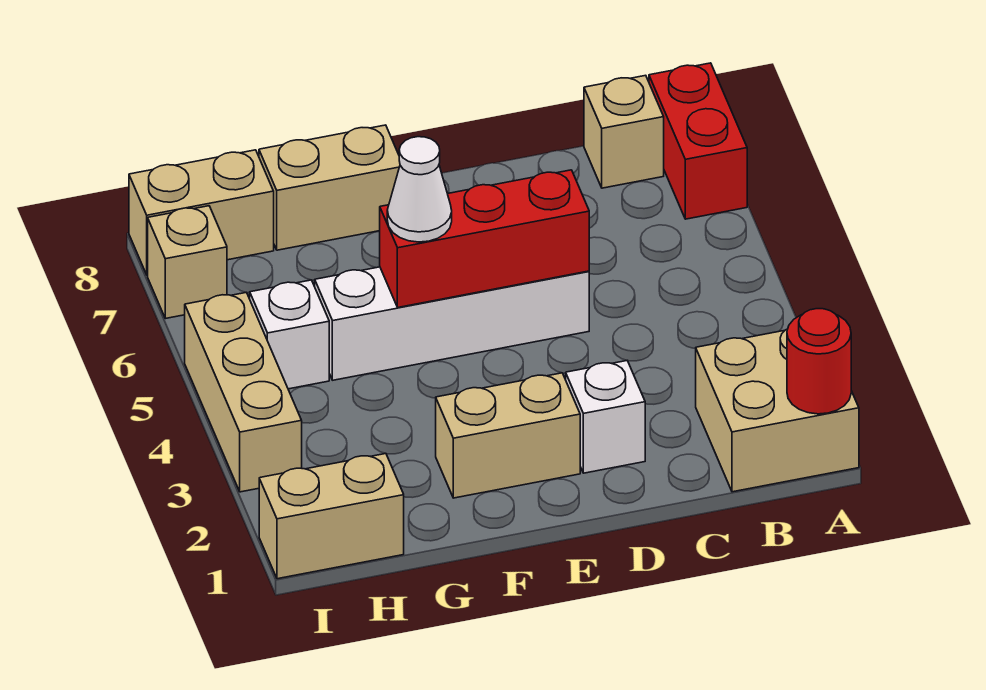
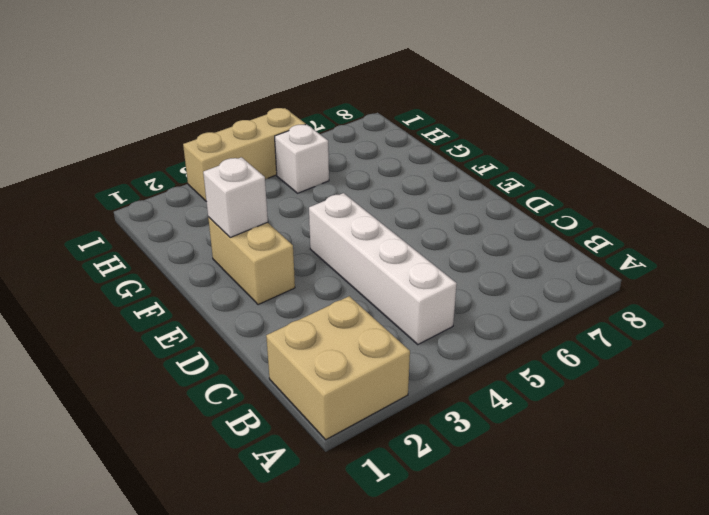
white 1x4 brick [309,193,457,344] -> white 1x4 brick moved to [315,267,589,380]
white 1x1 brick [203,157,268,238] -> white 1x1 brick moved to [566,360,645,473]
none -> red 1x2 brick [649,63,747,219]
none -> tan 1x1 brick [584,75,664,188]
none -> tan 1x2 brick [259,125,400,250]

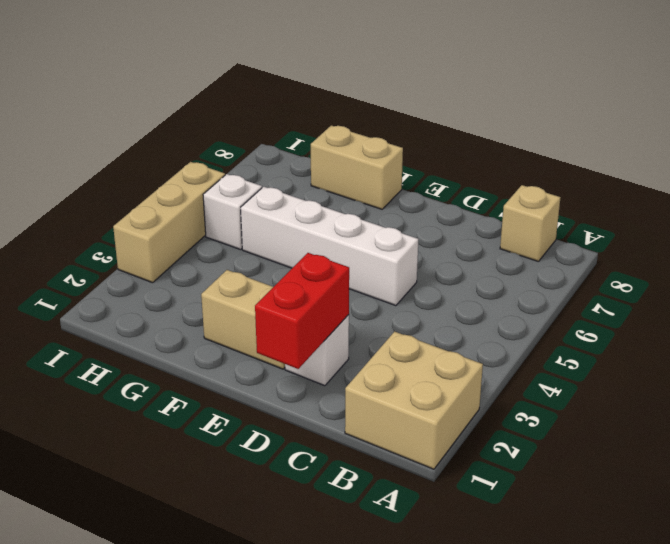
red 1x2 brick [255,253,349,369] -> red 1x2 brick moved to [649,63,747,219]
none -> tan 1x2 brick [259,453,404,579]
none -> tan 1x2 brick [129,150,274,275]
none -> tan 1x1 brick [148,206,227,319]

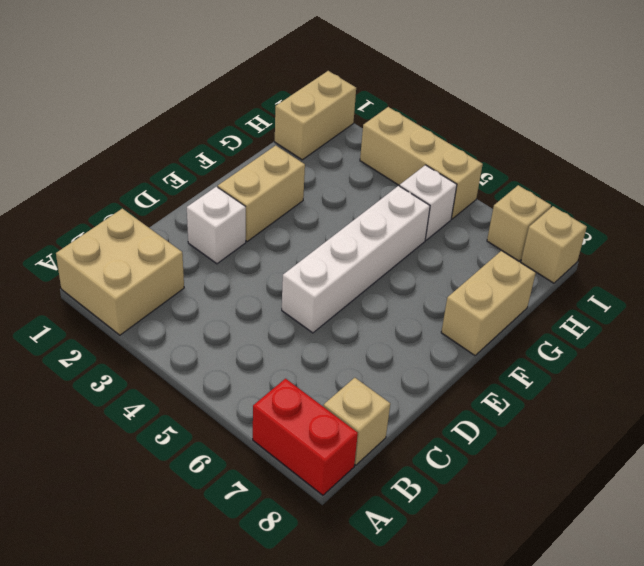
tan 1x1 brick [521,206,587,283] -> tan 1x2 brick [129,150,274,275]
none -> red 1x1 round brick [787,309,851,414]
none -> red 1x3 brick [380,170,589,307]
none -> white 1x1 cone [387,137,452,242]

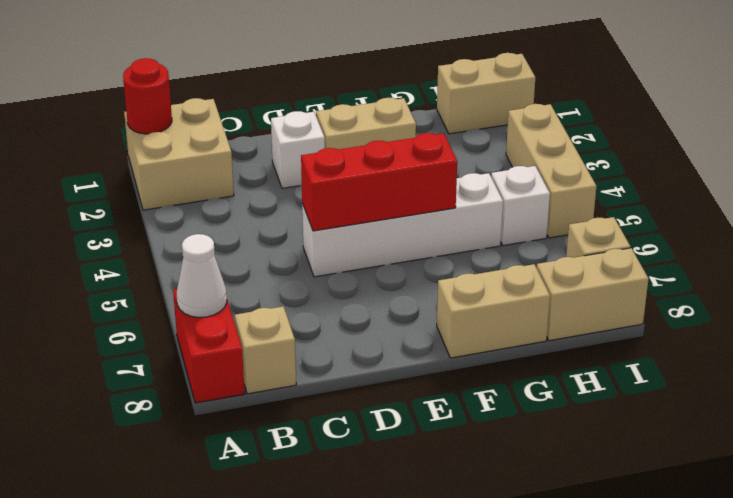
white 1x1 cone [177,234,227,317] -> white 1x1 cone moved to [387,137,452,242]

